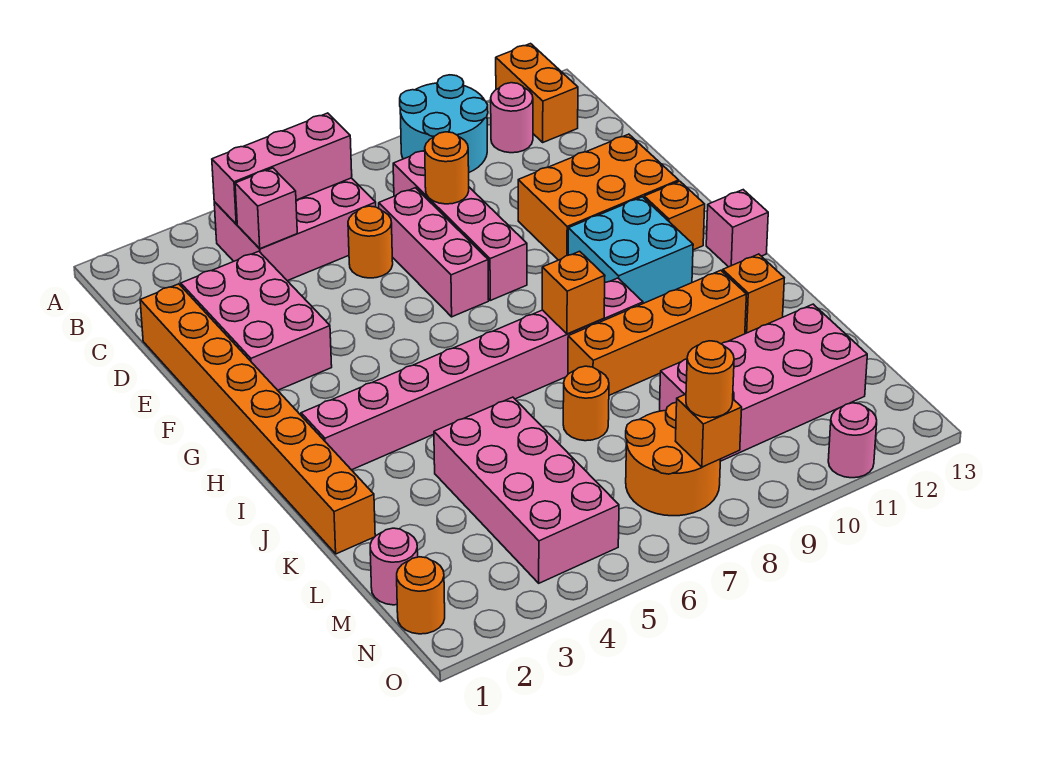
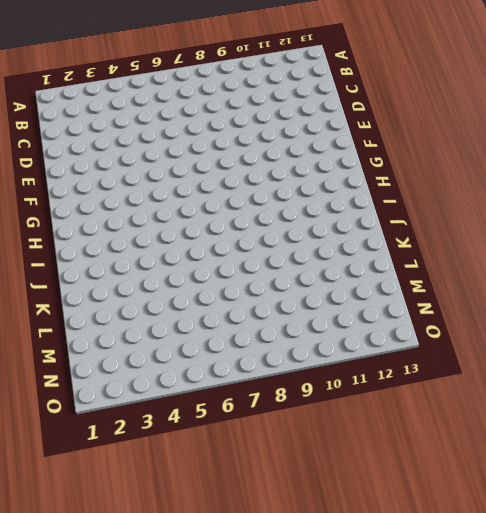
none -> cyan 2x2 round brick [400,75,488,172]
none -> orange 1x2 brick [496,44,578,142]
none -> pink 2x3 brick [214,178,376,281]

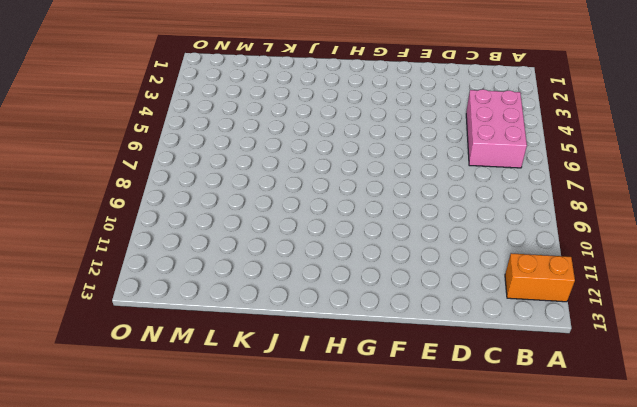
none -> cyan 2x2 round brick [400,75,488,172]
none -> pink 1x1 round brick [491,83,533,153]
none -> pink 1x4 brick [393,151,527,300]

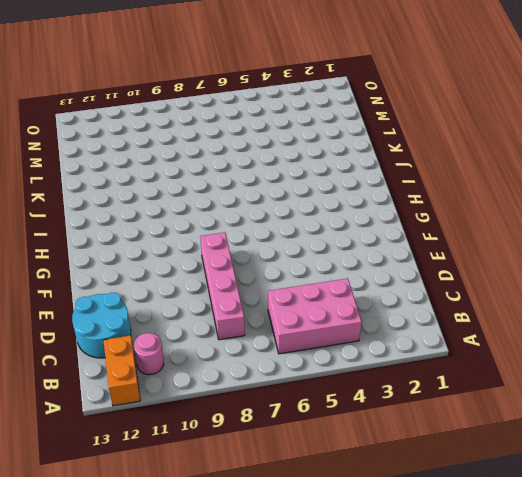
cyan 2x2 round brick [72,292,131,358] -> cyan 2x2 round brick moved to [400,75,488,172]
none -> orange 1x8 brick [140,284,375,554]
none -> pink 2x3 brick [181,251,332,390]
none -> orange 1x1 round brick [348,206,393,278]

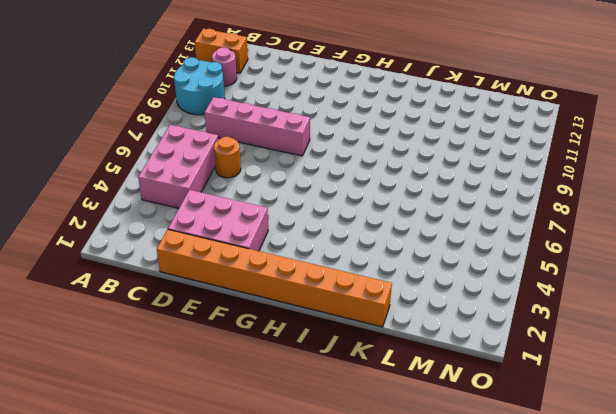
none -> pink 1x3 brick [379,188,489,317]
none -> orange 2x3 brick [518,134,679,260]
none -> cyan 2x2 brick [568,197,693,303]

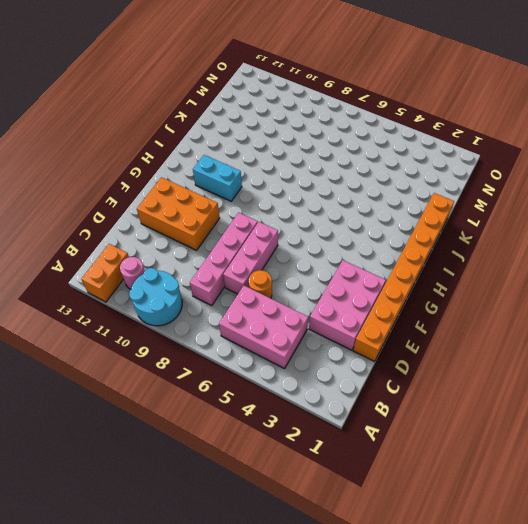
cyan 1x2 brick [193,155,242,201] -> cyan 2x2 brick [568,197,693,303]
none -> orange 1x1 brick [644,181,705,250]
none -> pink 1x1 brick [706,190,768,267]
none -> pink 1x8 brick [301,278,643,470]

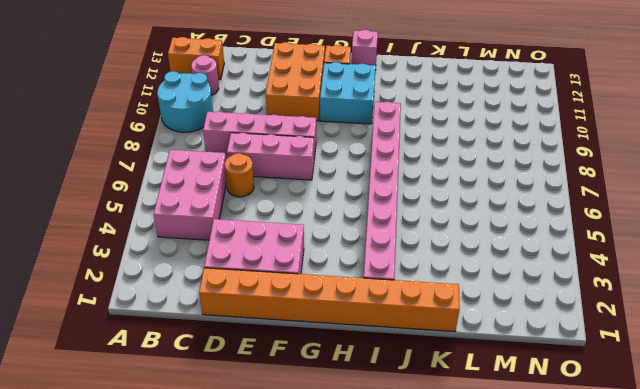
none -> orange 1x4 brick [568,270,747,395]
none -> orange 1x1 brick [723,254,784,334]
none -> pink 2x4 brick [434,397,619,583]

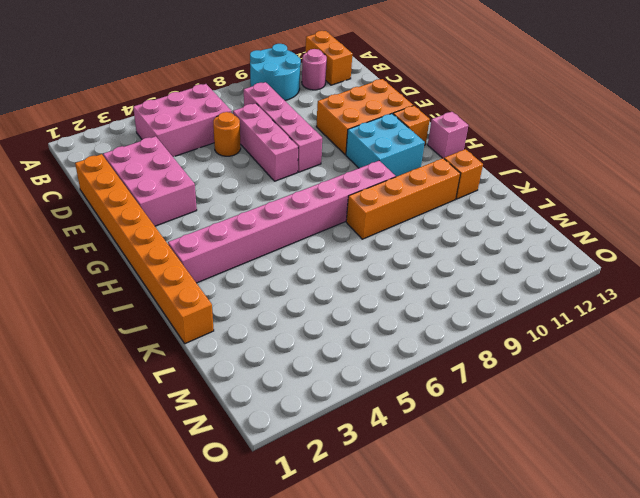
none -> pink 2x4 brick [434,397,619,583]
none -> orange 1x1 round brick [563,366,609,441]
none -> pink 2x4 brick [660,304,867,461]

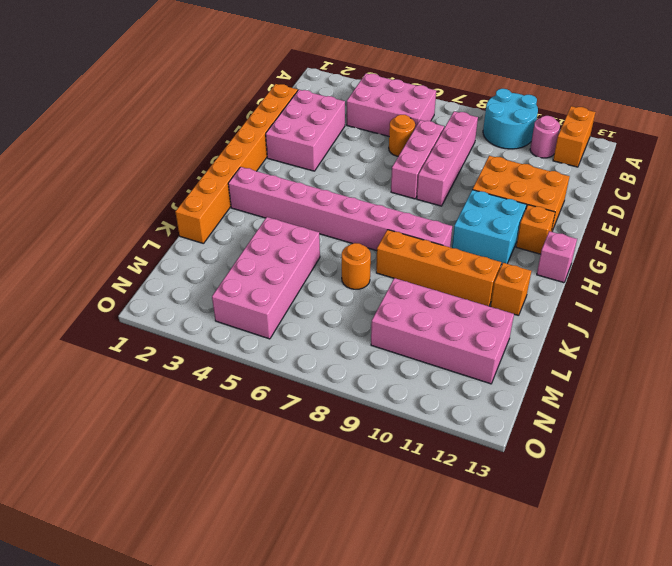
none -> pink 1x1 round brick [370,528,418,605]
none -> orange 2x2 round brick [626,402,721,516]
none -> orange 1x1 round brick [397,557,445,634]

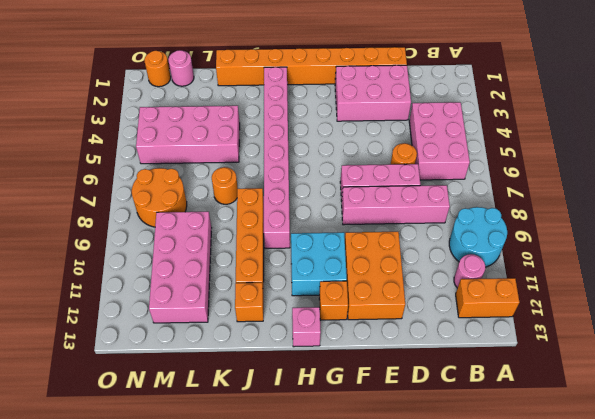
none -> pink 1x1 round brick [828,403,877,478]
none -> pink 1x3 brick [212,113,352,224]
none -> pink 1x1 brick [235,168,297,249]

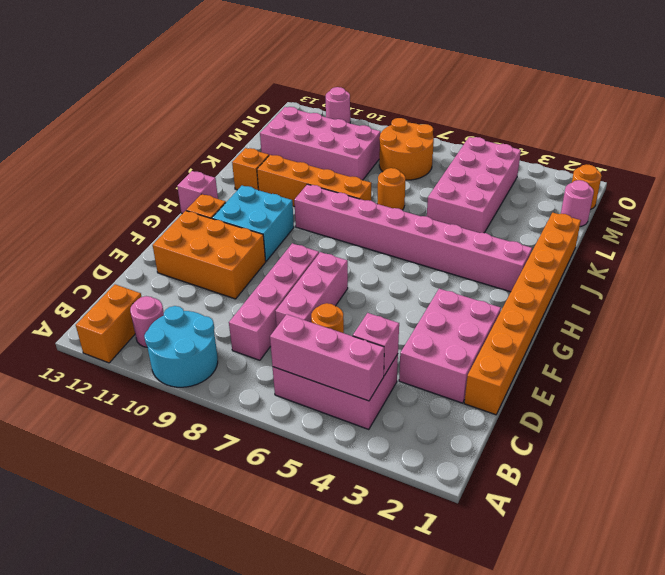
none -> orange 1x1 round brick [425,132,469,204]
none -> orange 1x1 brick [542,251,605,334]
none -> orange 1x1 brick [676,394,742,467]

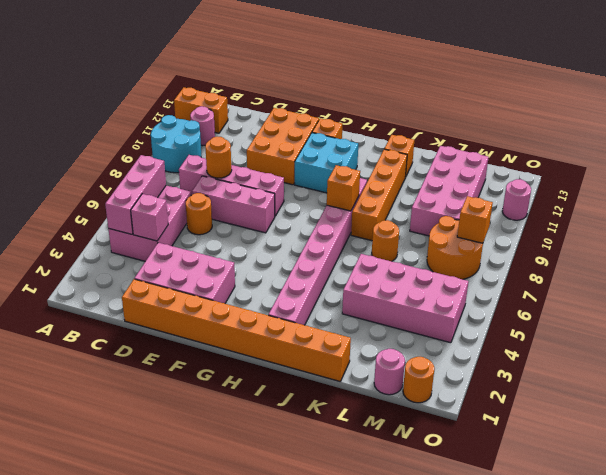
none -> pink 1x1 brick [706,190,768,267]
none -> orange 1x1 round brick [686,341,734,418]

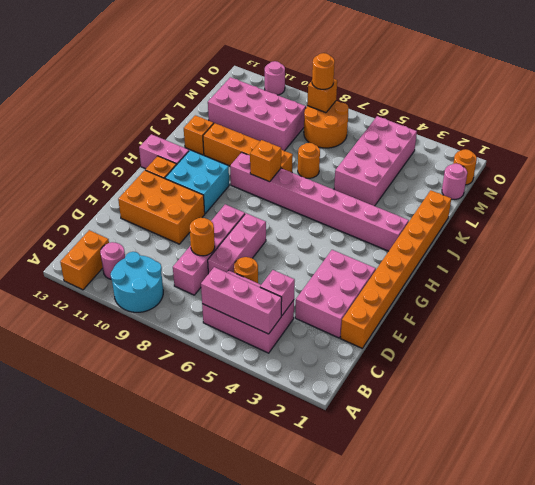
pink 1x2 brick [139,134,189,169] -> pink 1x1 brick [706,190,768,267]

